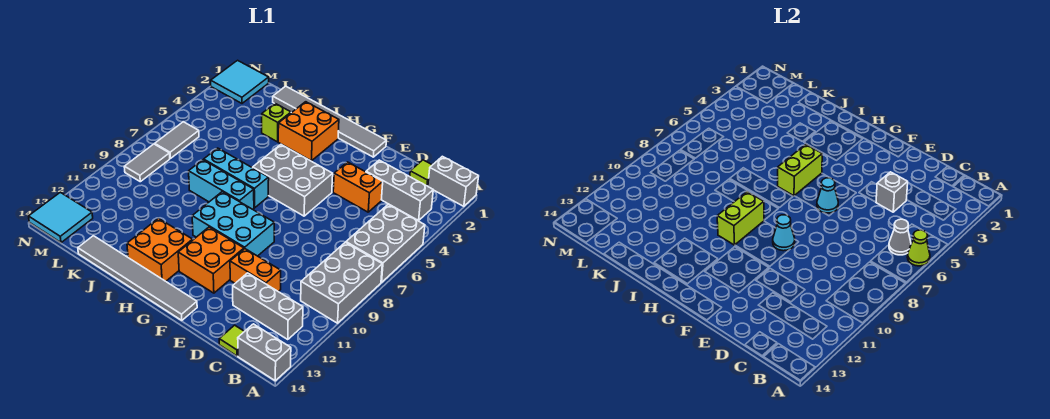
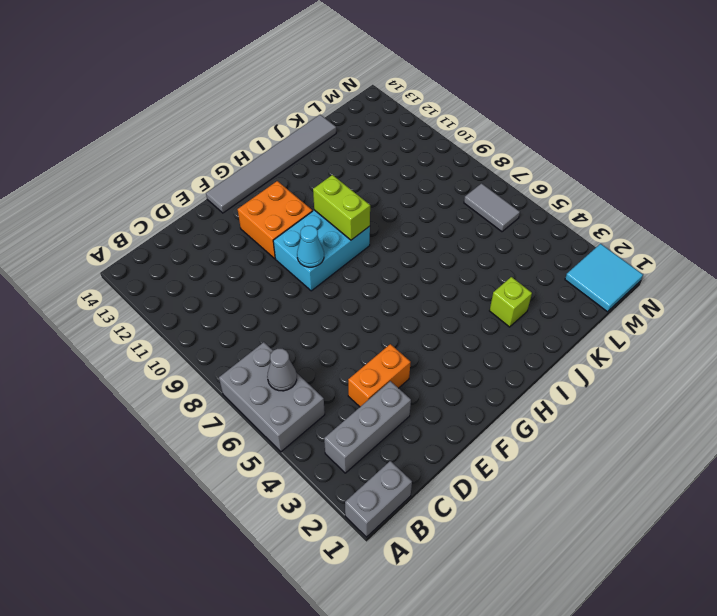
none -> grey 2x3 brick [301,242,382,323]
none -> grey 1x2 brick [238,324,291,381]
none -> grey 1x3 brick [233,273,303,340]
none -> lime 1x1 tile [410,160,432,186]

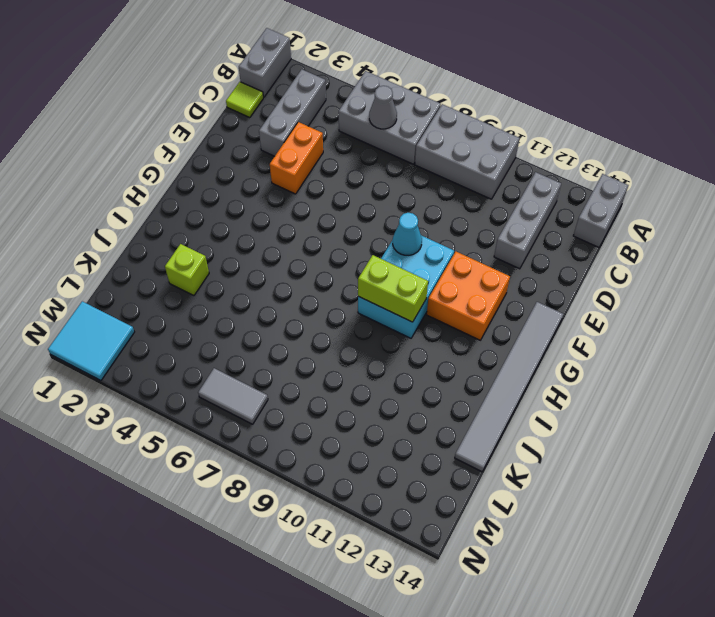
none -> lime 1x1 tile [219,325,245,356]
none -> orange 1x2 brick [230,249,281,292]
none -> grey 1x6 tile [273,86,386,157]
none -> grey 2x3 brick [253,145,333,216]

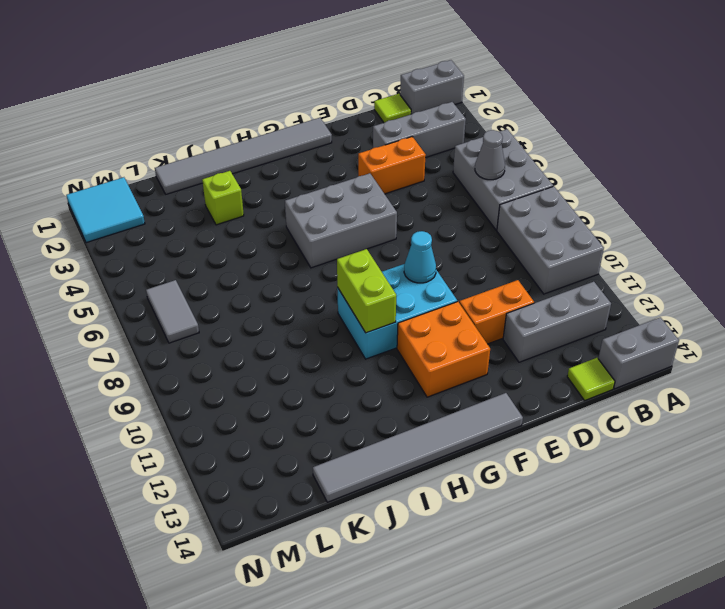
none -> orange 2x2 brick [278,102,339,161]
none -> cyan 1x3 brick [204,148,269,208]
none -> cyan 1x3 brick [189,160,254,209]
none -> orange 2x2 brick [127,218,193,281]

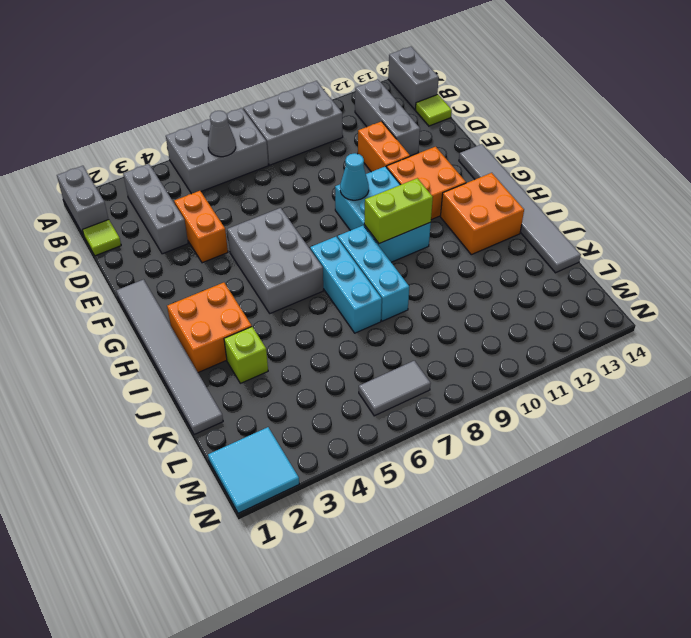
none -> grey 1x2 tile [124,144,170,182]
none -> cyan 2x2 tile [29,192,93,243]
none -> lime 1x1 cone [907,230,930,266]
none -> grey 1x1 brick [876,172,908,212]

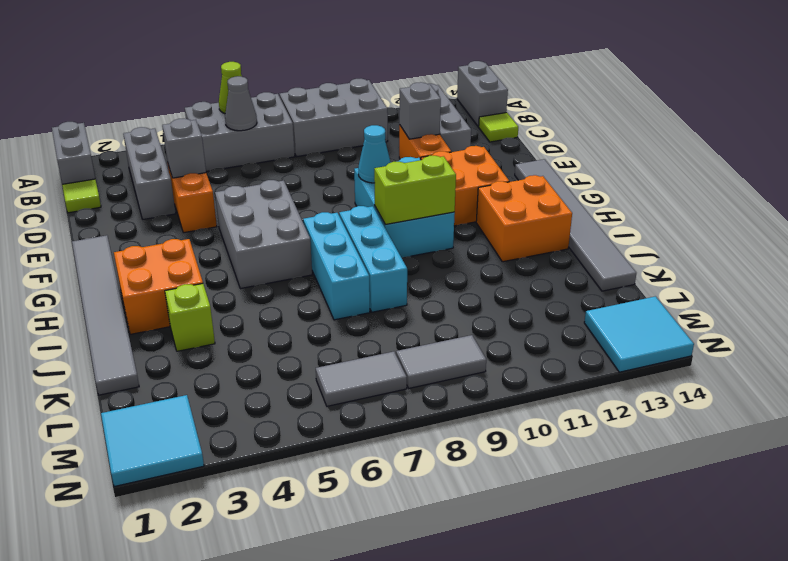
grey 1x1 brick [399,82,441,139] -> none
none -> cyan 1x1 cone [817,178,838,213]
none -> lime 1x2 brick [778,145,822,196]

